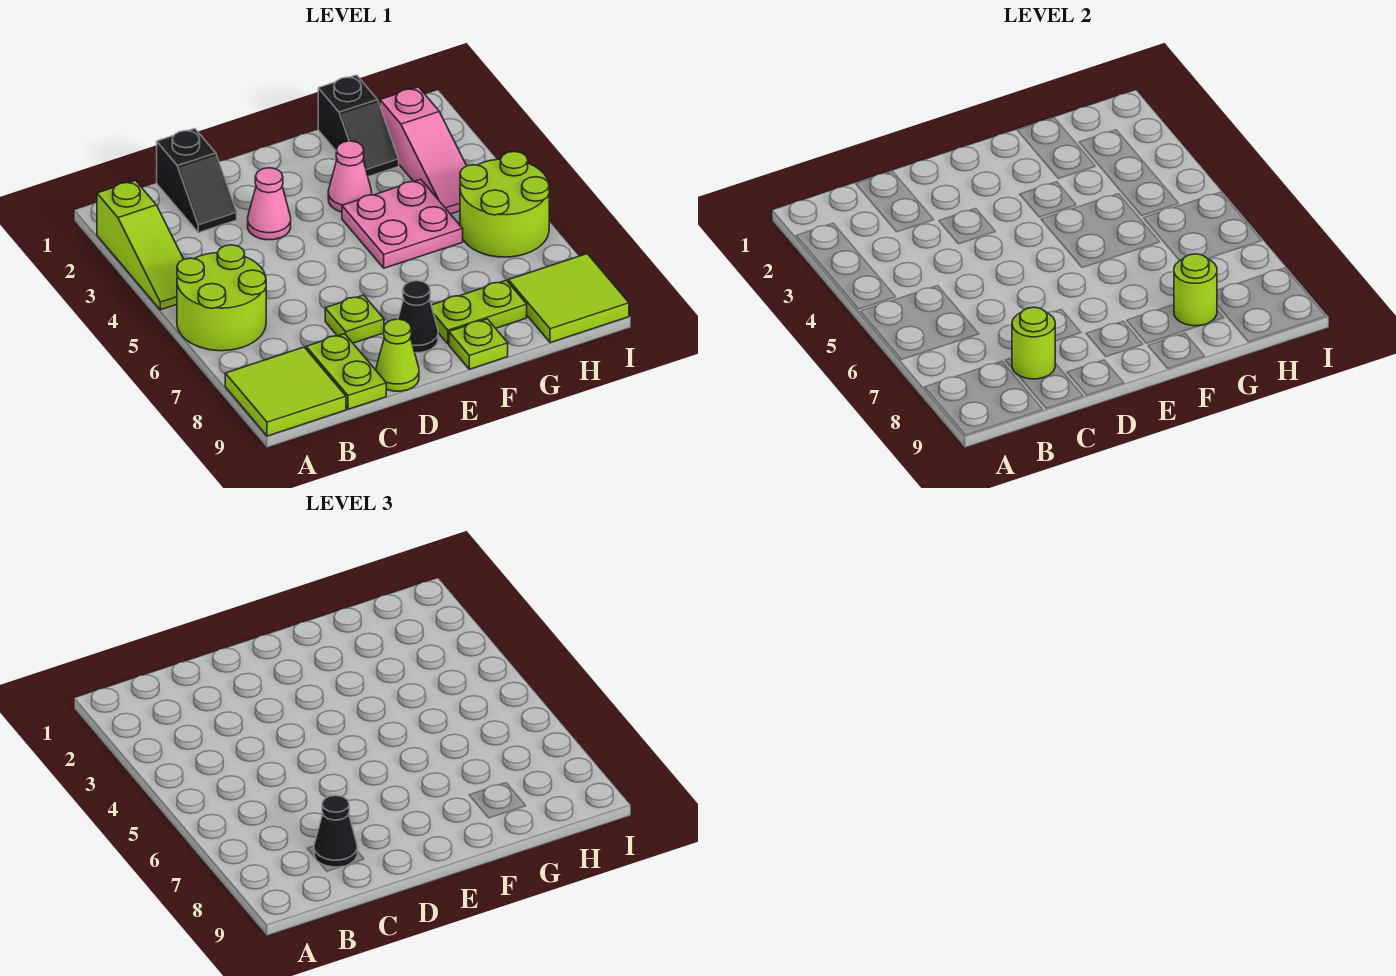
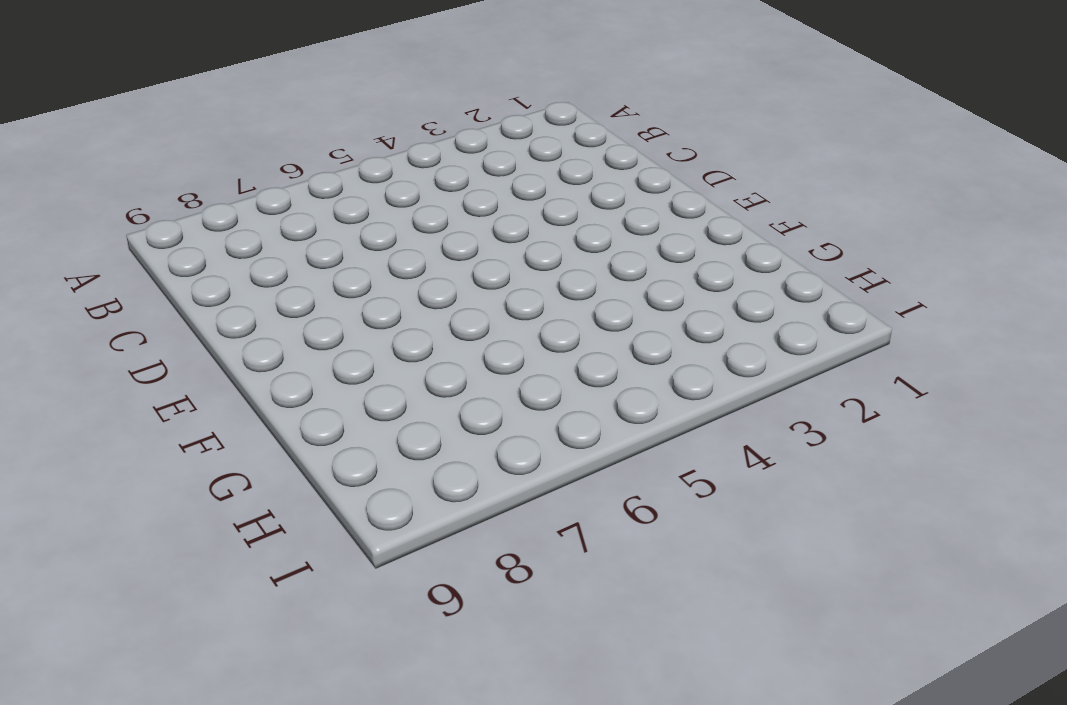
none -> lime 1x3 slope [97,180,184,310]
none -> lime 2x2 round brick [177,245,266,351]
none -> lime 2x2 tile [225,347,346,436]

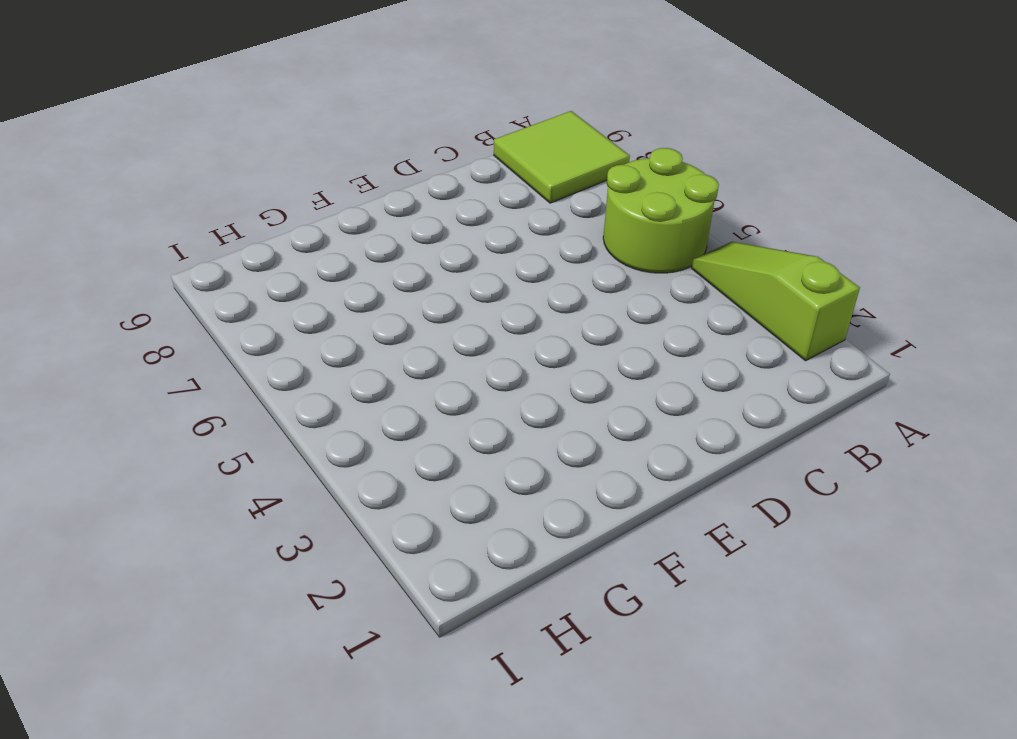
none -> black 1x2 slope [157,129,237,233]
none -> lime 1x2 plate [306,334,386,409]
none -> pink 1x1 cone [248,168,291,240]

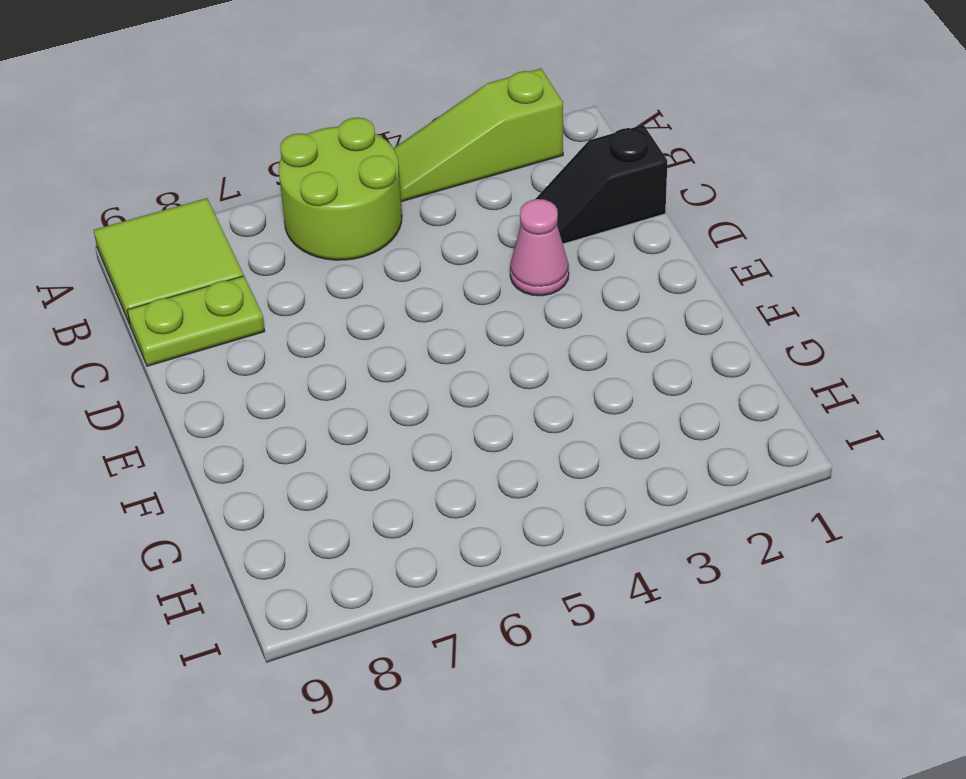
none -> lime 1x1 plate [325,295,384,343]
none -> lime 1x1 cone [376,319,419,391]
none -> black 1x1 cone [398,281,438,353]

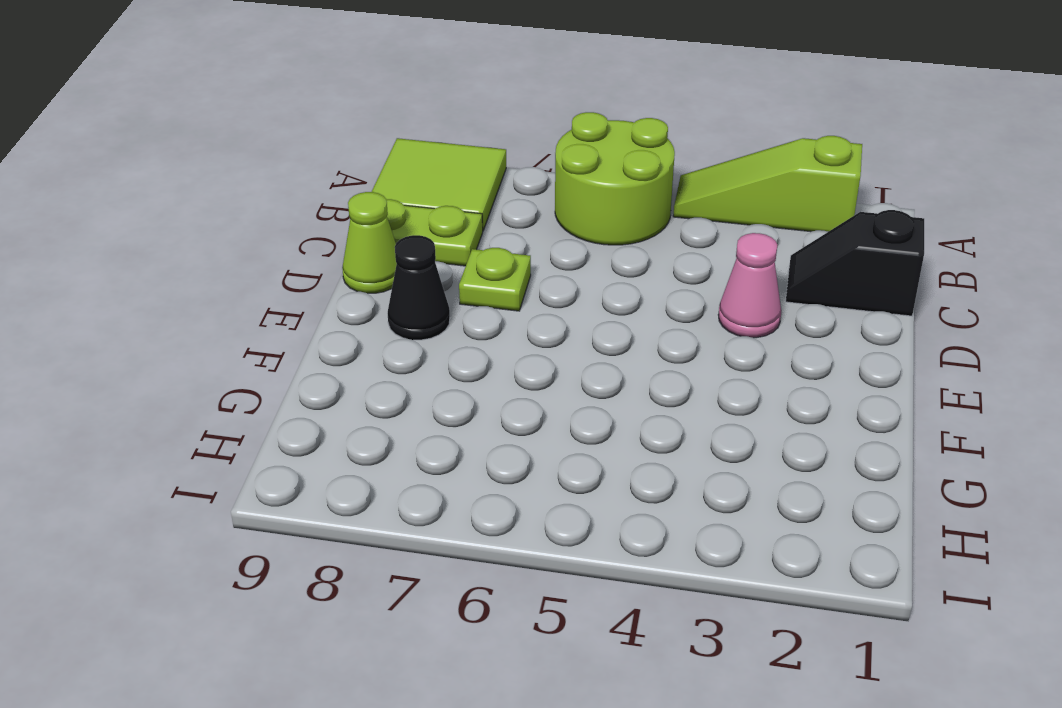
none -> pink 1x1 cone [328,141,372,212]
none -> pink 2x2 plate [342,179,463,268]
none -> lime 1x2 plate [431,280,527,344]

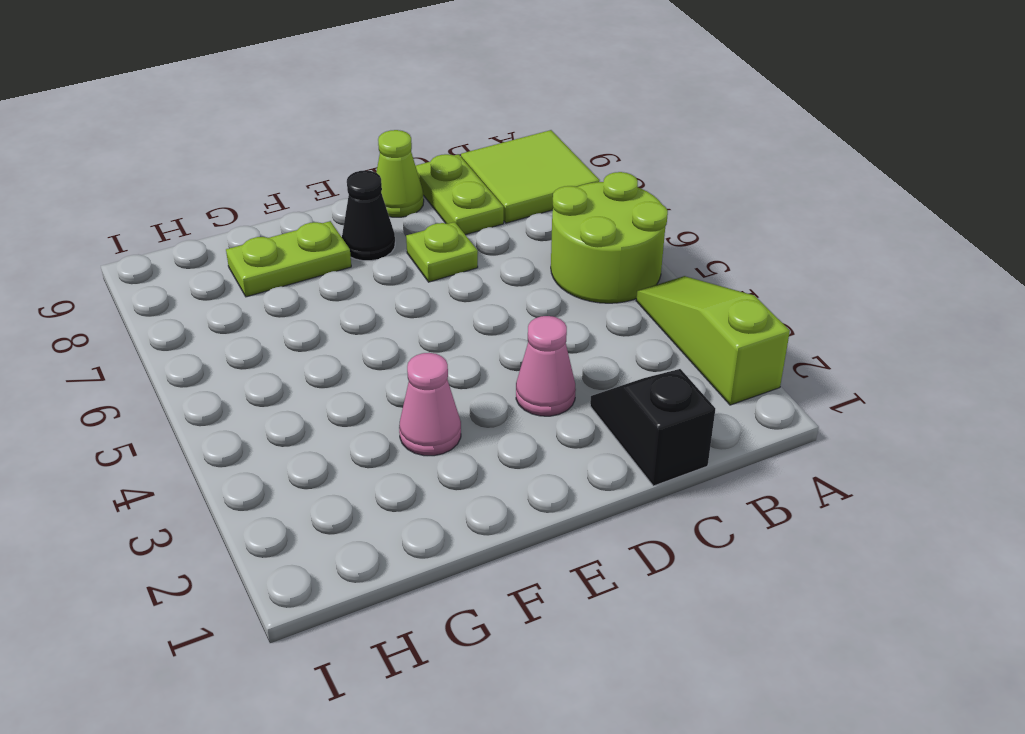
none -> pink 2x2 plate [342,179,463,268]
none -> lime 1x1 plate [449,319,508,369]
none -> black 1x2 slope [318,75,399,177]

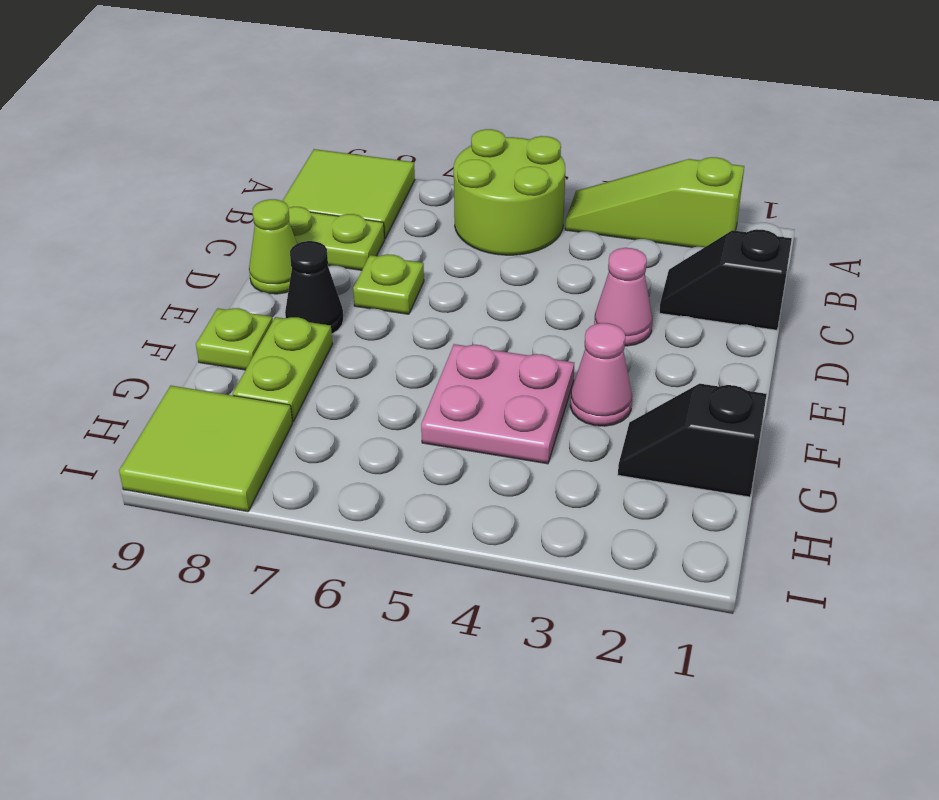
none -> pink 1x3 slope [380,87,466,214]
none -> lime 2x2 round brick [460,152,549,257]
none -> lime 1x1 round brick [1012,307,1055,379]

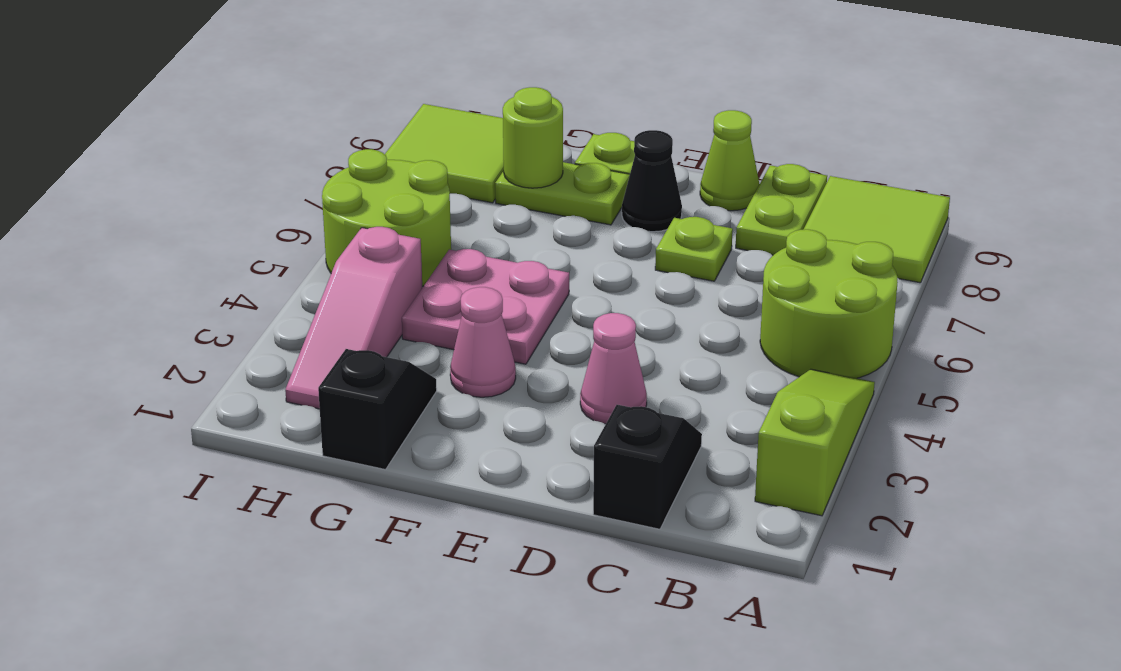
pink 1x3 slope [285,227,422,409] -> pink 1x3 slope turned to [380,87,466,214]
none -> lime 1x1 round brick [1012,307,1055,379]
none -> black 1x1 cone [314,795,357,867]

